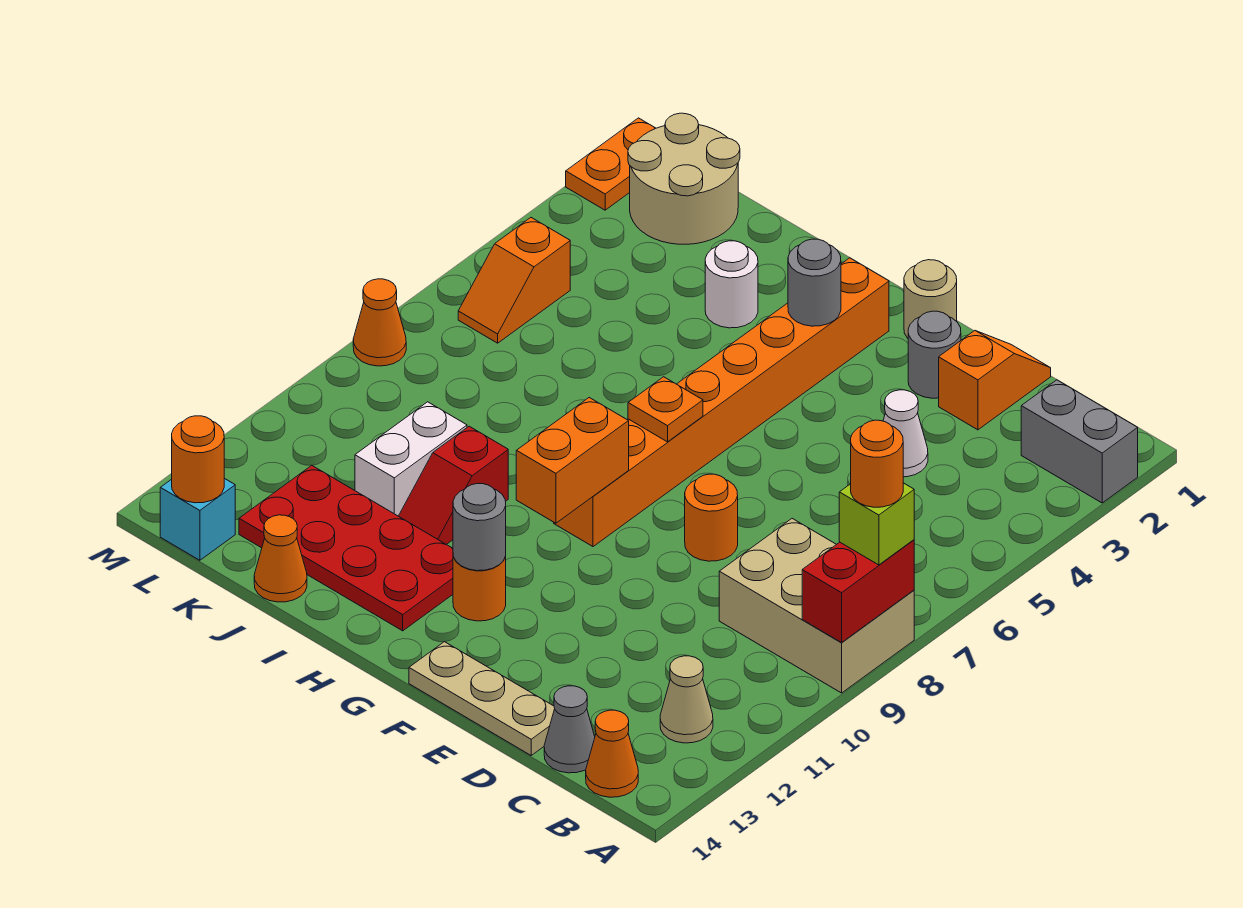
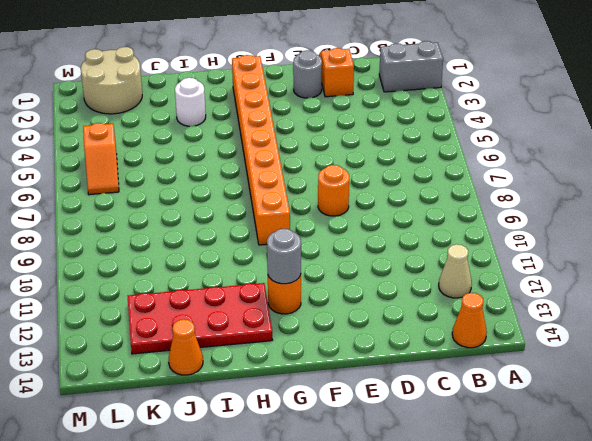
none -> tan 2x3 brick [719,519,914,693]
none -> grey 1x1 cone [544,686,595,773]
none -> white 1x1 cone [883,390,928,477]
none -> tan 1x3 plate [409,642,555,755]

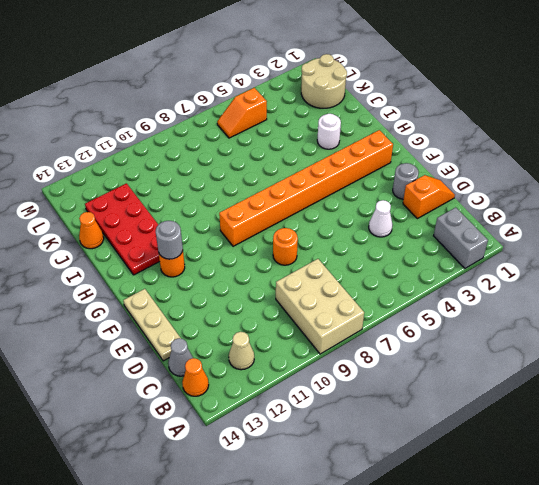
none -> tan 1x1 round brick [904,260,957,338]
none -> red 1x2 slope [399,426,508,545]
none -> white 1x2 brick [355,402,467,516]
none -> cyan 1x1 brick [160,478,235,560]

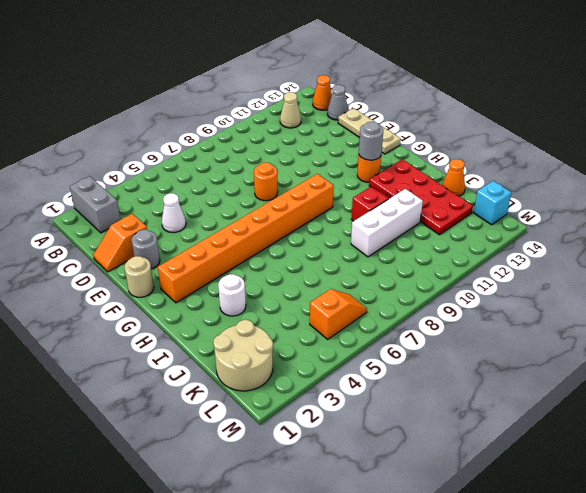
white 1x3 brick [351,189,423,257] -> white 1x2 brick [355,402,467,516]
none -> tan 2x3 brick [719,519,914,693]
none -> orange 1x2 plate [566,118,656,210]
none -> orange 1x1 cone [353,279,406,366]
none -> red 1x2 brick [802,540,914,642]

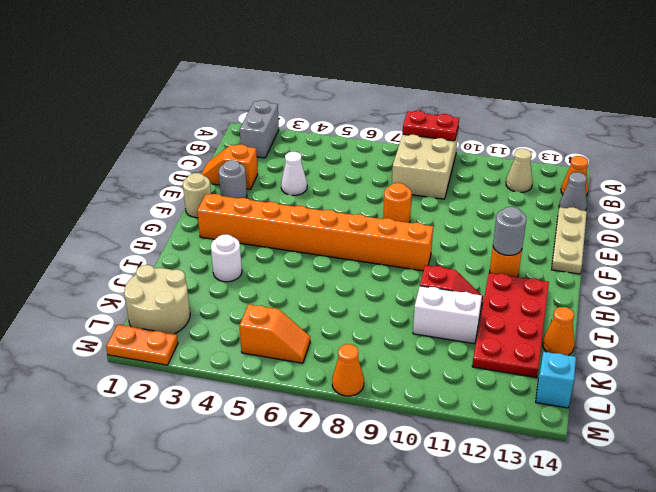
red 1x2 plate [403,111,459,141] -> red 1x2 brick [802,540,914,642]
none -> grey 1x1 round brick [788,239,841,326]
none -> orange 1x1 plate [628,377,703,442]
none -> orange 1x2 brick [516,398,629,523]
none -> orange 1x1 round brick [172,416,224,503]

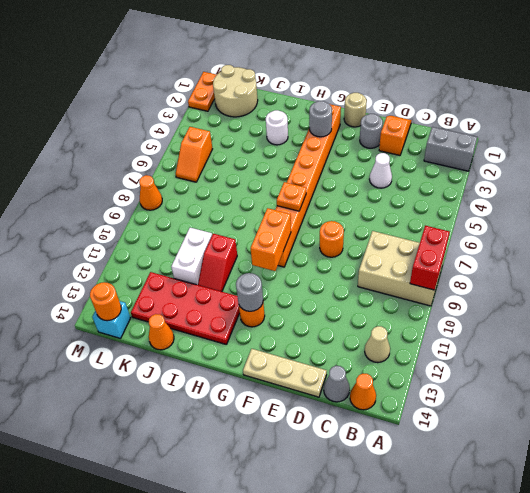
none -> lime 1x1 brick [839,483,914,565]
none -> orange 1x1 round brick [851,420,903,507]

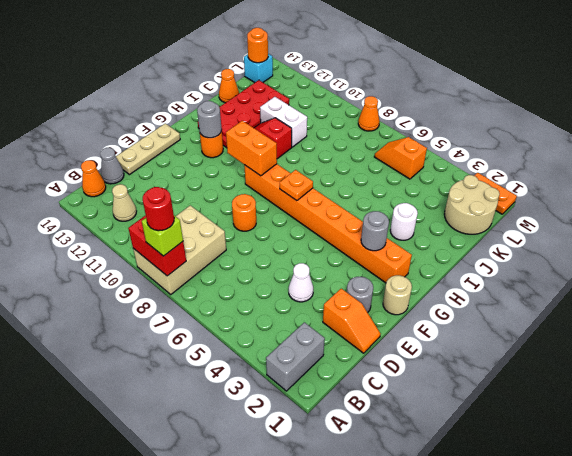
red 1x1 round brick [143,187,174,231] -> orange 1x1 round brick [851,420,903,507]

